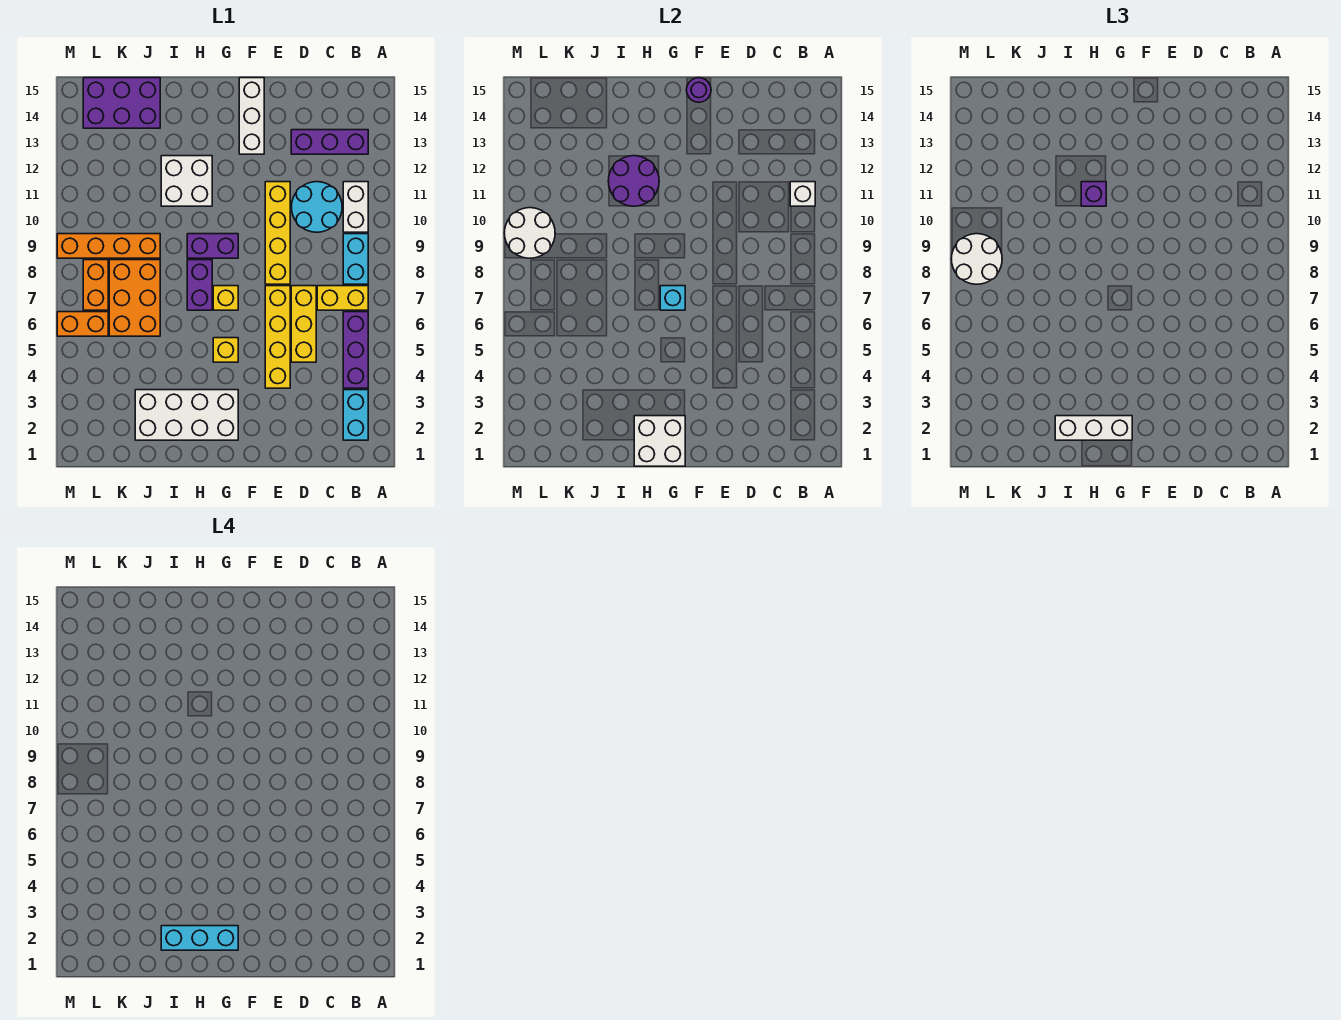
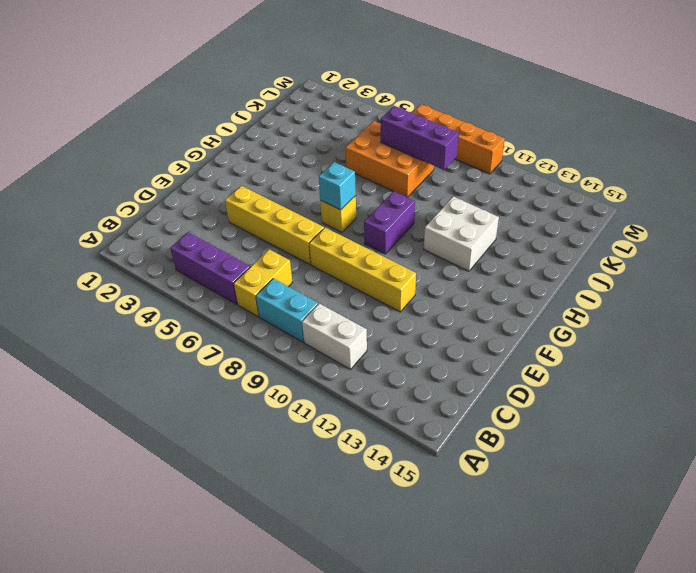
purple 1x3 brick [381,106,459,170] -> purple 1x3 brick turned to [291,130,368,154]
orange 1x4 brick [412,104,505,174] -> orange 1x4 brick turned to [57,234,160,258]
none -> cyan 1x2 brick [343,390,368,440]
none -> cyan 2x2 round brick [291,182,342,232]
none -> yellow 1x3 brick [291,286,316,362]
none -> white 1x3 brick [239,78,264,154]

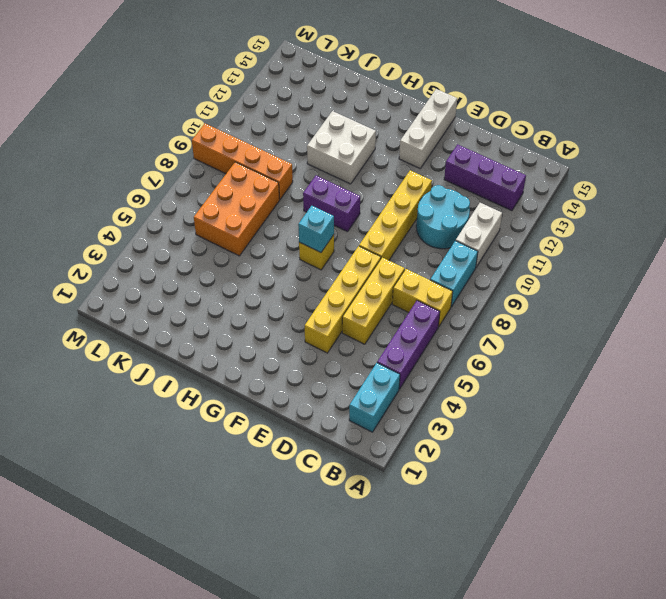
none -> white 2x4 brick [135,390,238,440]
none -> yellow 1x1 brick [213,338,238,362]
none -> purple 1x2 brick [187,260,212,310]
none -> purple 2x3 brick [83,78,160,128]

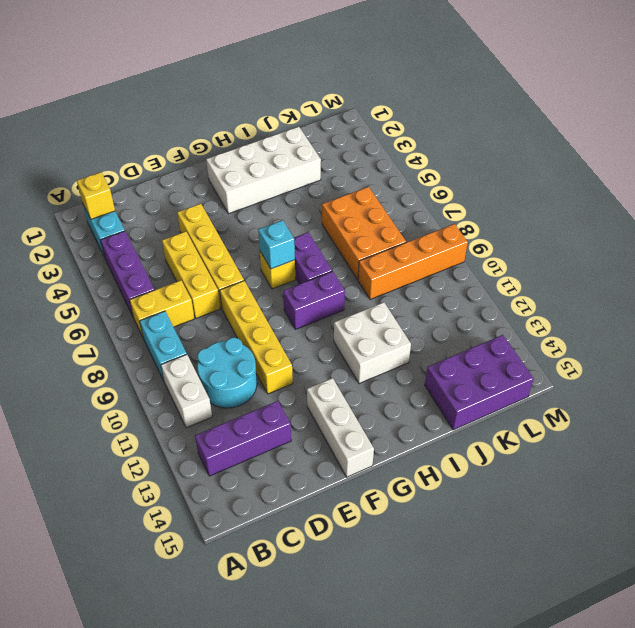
yellow 1x1 brick [77,172,115,219] -> yellow 1x1 brick moved to [213,338,238,362]
none -> orange 1x2 brick [57,312,108,336]
none -> orange 1x2 brick [83,260,108,310]
none -> white 1x1 brick [790,182,815,206]
none -> purple 1x1 round brick [687,78,711,102]

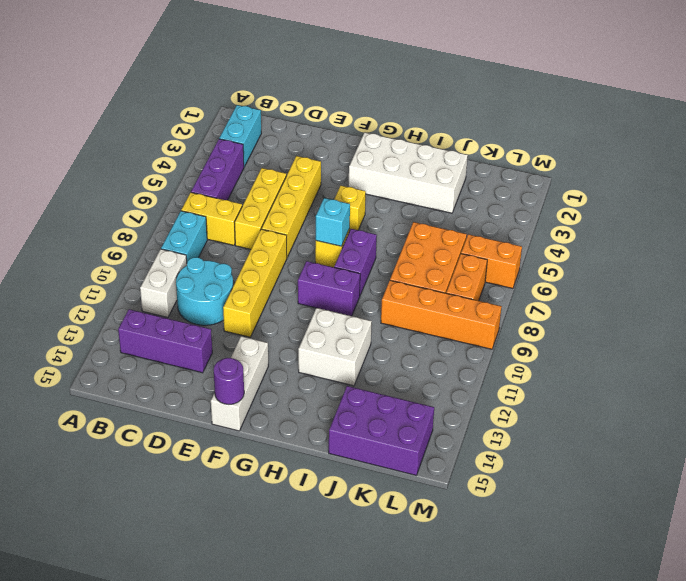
none -> white 1x1 brick [790,182,815,206]
none -> white 2x2 brick [634,416,685,466]
none -> purple 2x2 round brick [608,156,659,206]
none -> white 2x2 round brick [504,208,555,258]

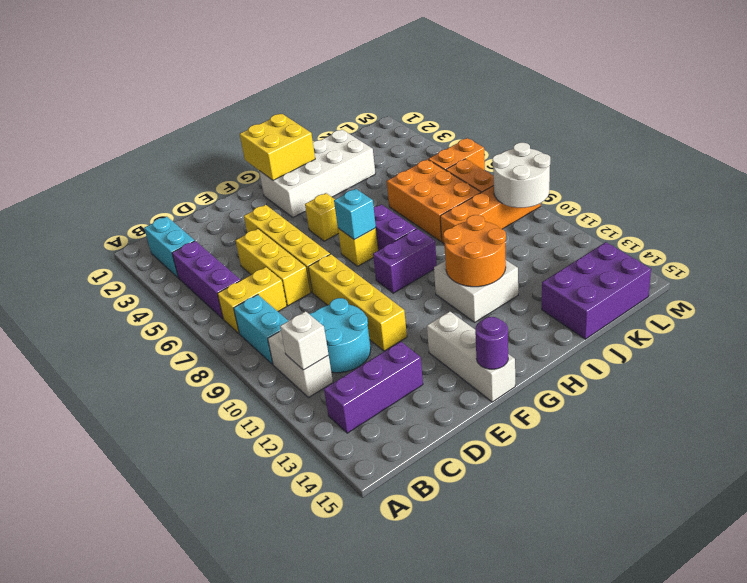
yellow 2x2 brick [240,114,315,180] -> white 2x2 brick [634,416,685,466]
orange 2x2 round brick [443,215,506,287] -> purple 2x2 round brick [608,156,659,206]
none -> white 1x3 brick [1055,416,1132,440]
none -> purple 1x1 brick [1081,182,1106,206]
none -> white 2x2 round brick [951,234,1002,284]
none -> cyan 1x3 brick [161,926,238,950]

